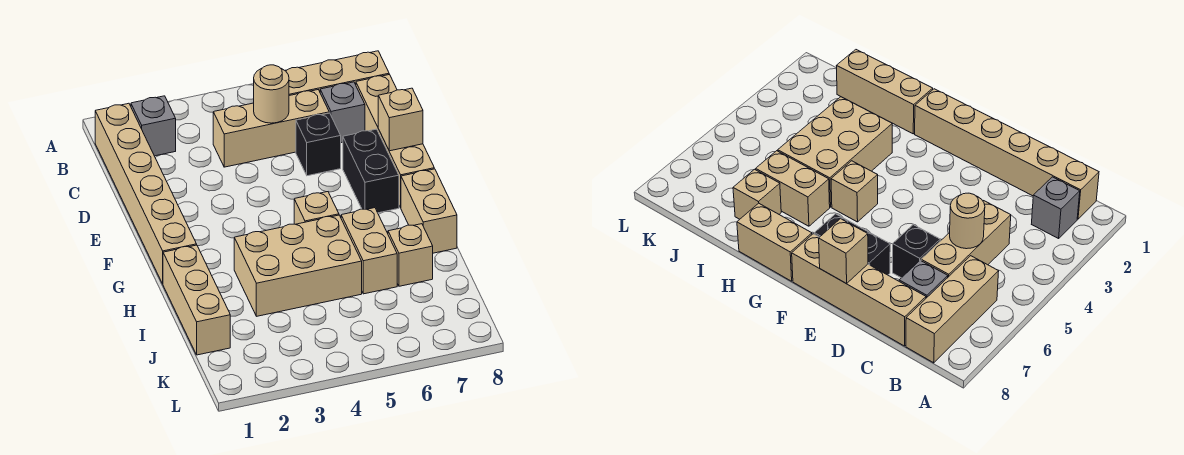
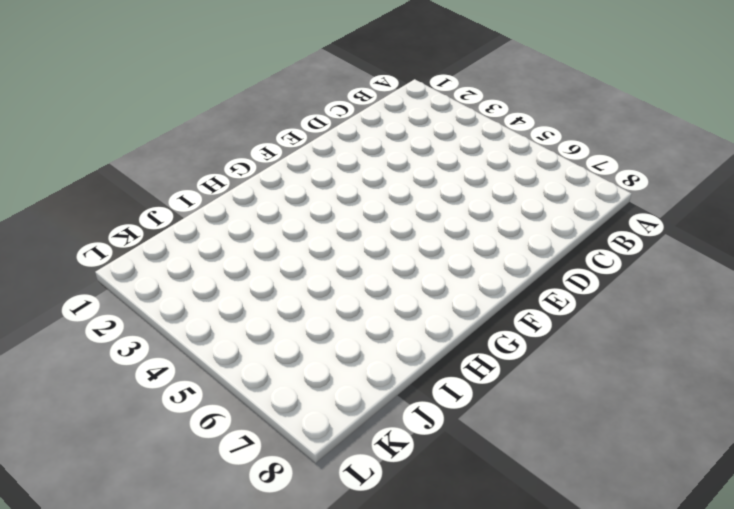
none -> tan 1x6 brick [95,103,197,284]
none -> grey 1x1 brick [131,96,176,156]
none -> tan 1x3 brick [285,51,389,96]

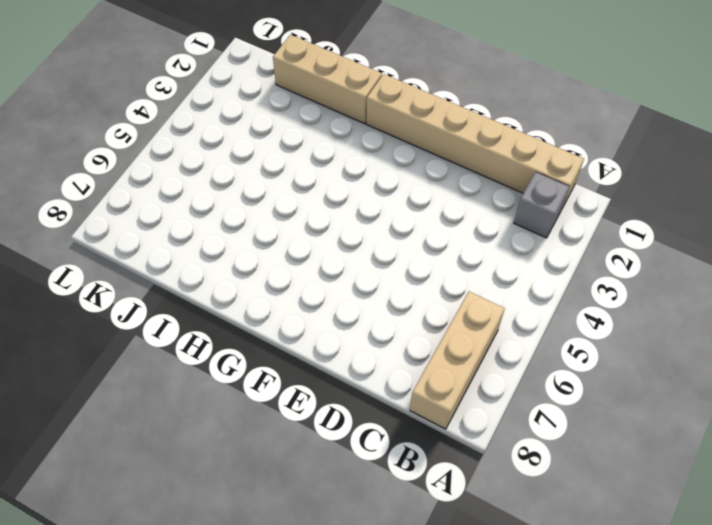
none -> tan 1x3 brick [213,90,329,167]
none -> grey 1x1 brick [320,82,365,143]
none -> tan 1x4 brick [356,74,434,208]

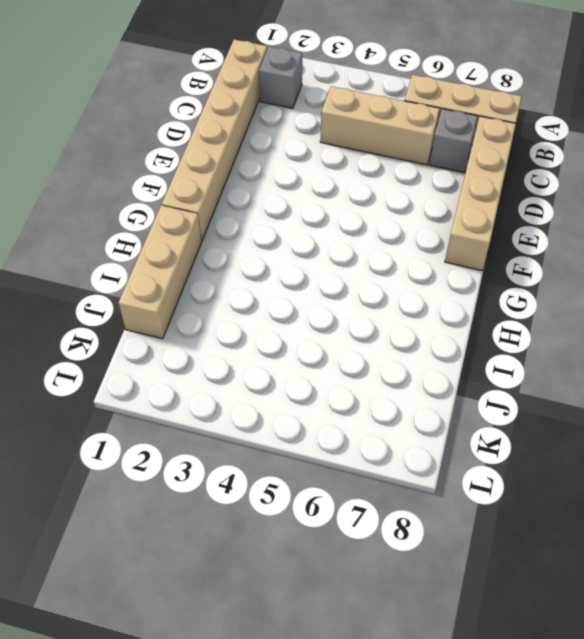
none -> black 1x1 brick [296,113,341,176]
none -> black 1x2 brick [343,129,399,213]
none -> tan 1x1 brick [294,192,339,224]

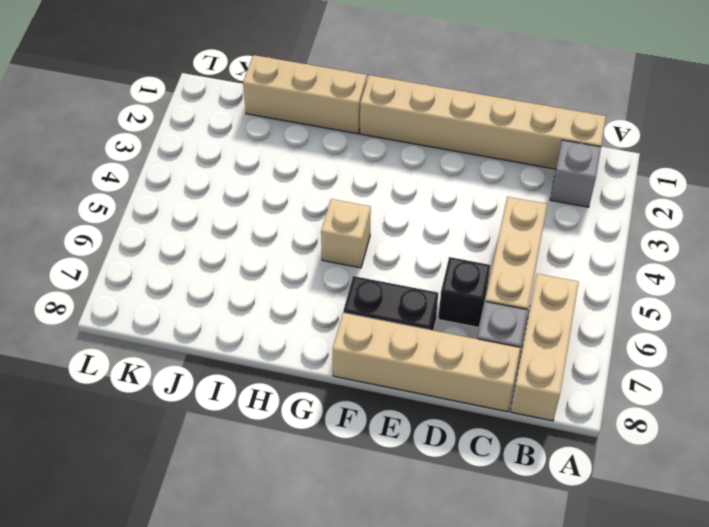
none -> tan 1x2 brick [401,169,457,253]
none -> tan 2x3 brick [234,215,362,316]
none -> tan 1x2 brick [341,208,397,294]

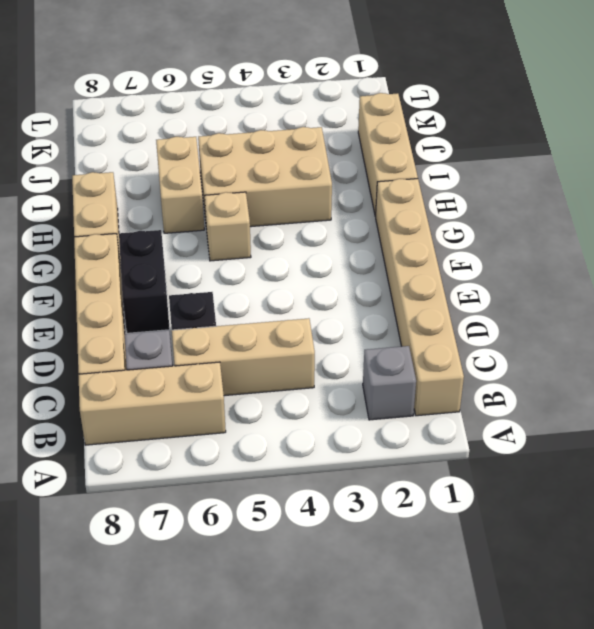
none -> tan 1x1 brick [388,224,433,286]
none -> tan 1x1 round brick [254,65,289,123]
none -> tan 1x1 brick [378,88,423,151]

